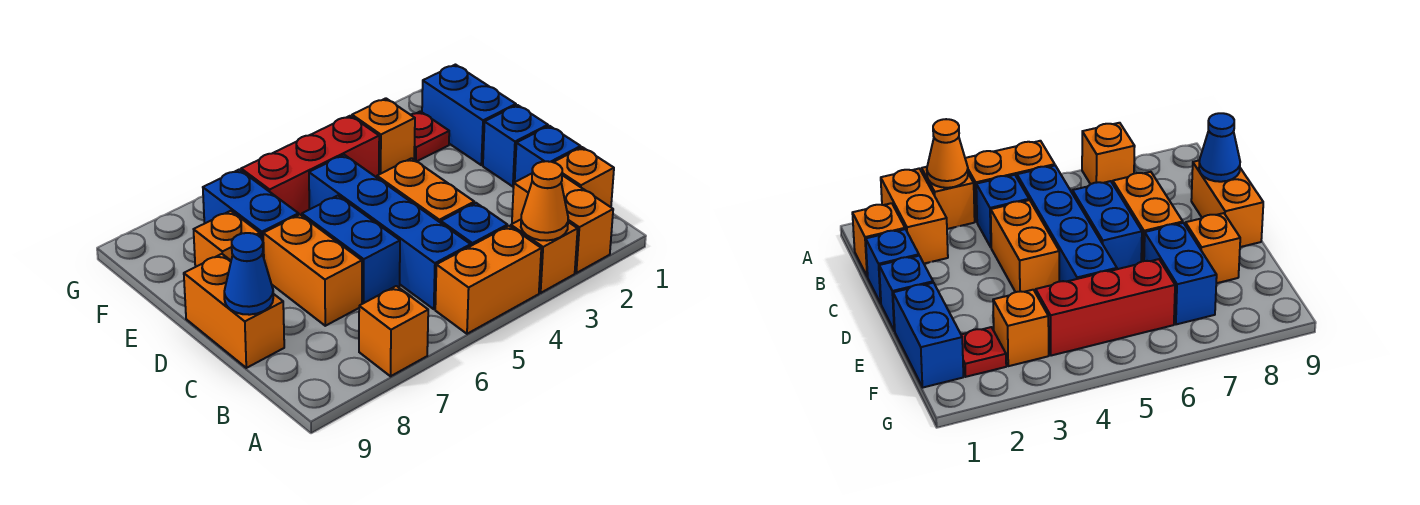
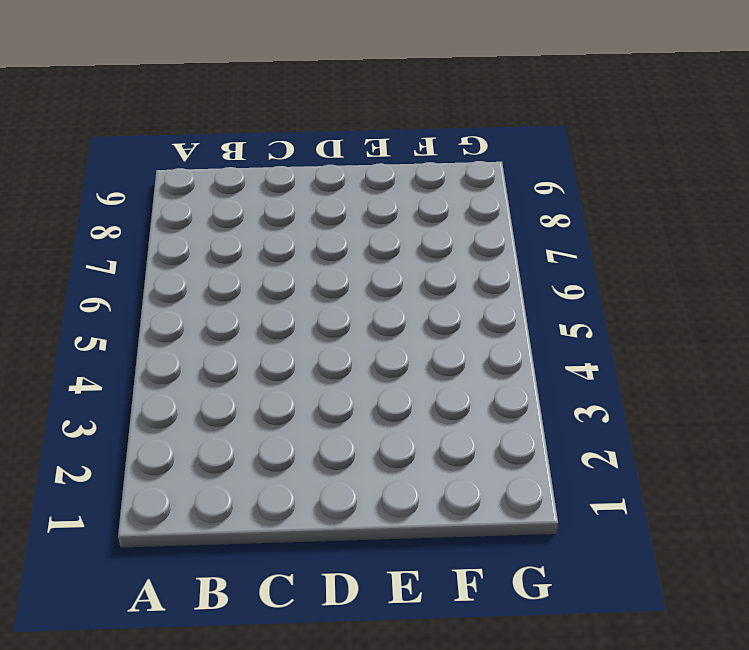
none -> orange 1x2 brick [512,174,613,273]
none -> orange 1x1 brick [511,220,578,293]
none -> orange 1x2 brick [435,226,541,334]

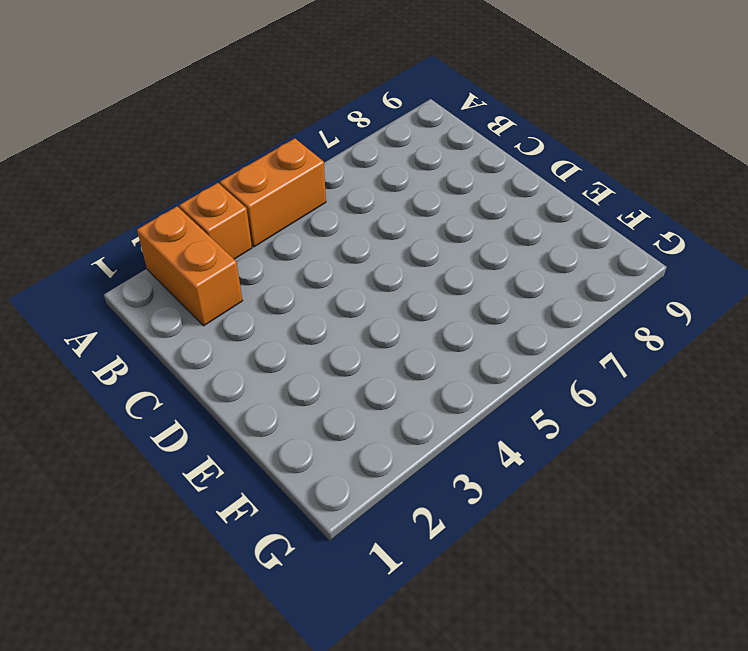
none -> orange 1x1 brick [359,286,428,376]
none -> orange 1x1 brick [554,147,614,207]
none -> blue 1x1 brick [441,203,507,246]

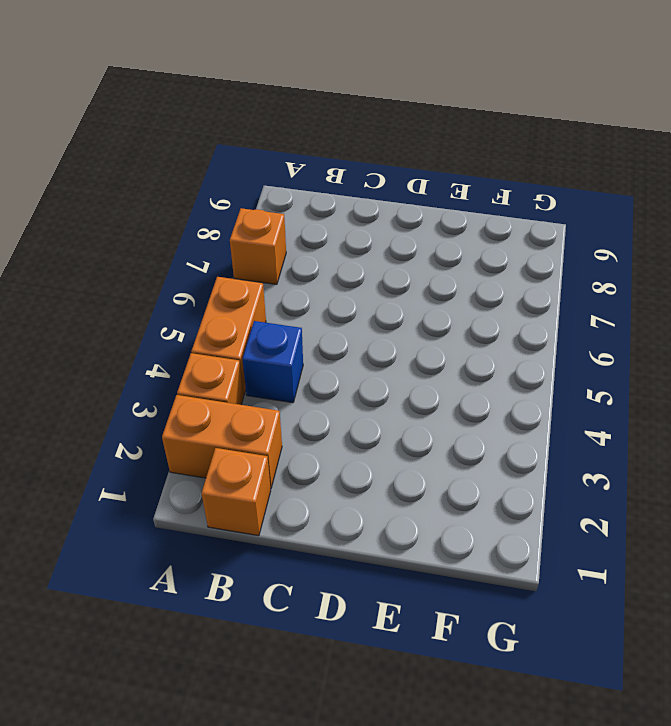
none -> blue 1x4 brick [309,155,471,309]
none -> blue 1x1 brick [515,126,581,182]
none -> orange 1x2 brick [377,158,474,223]

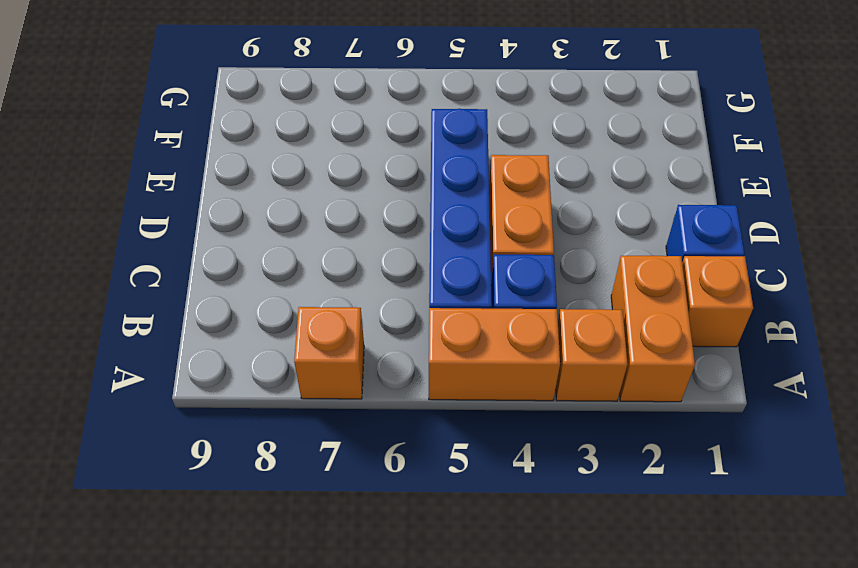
none -> blue 1x2 brick [302,196,400,304]
none -> orange 1x2 brick [263,215,362,326]
none -> orange 1x2 brick [184,254,284,368]

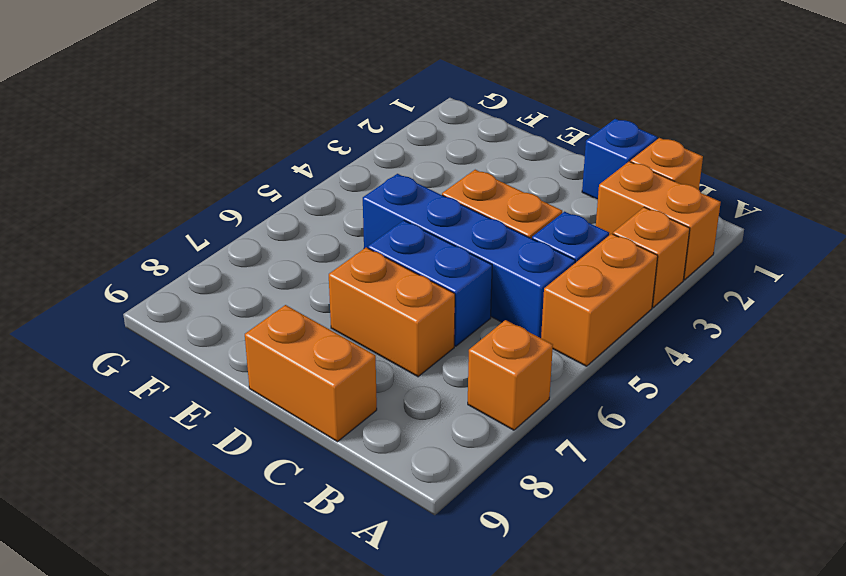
none -> blue 1x1 brick [483,105,548,187]
none -> blue 1x2 brick [422,65,516,165]
none -> blue 1x2 brick [203,170,299,257]

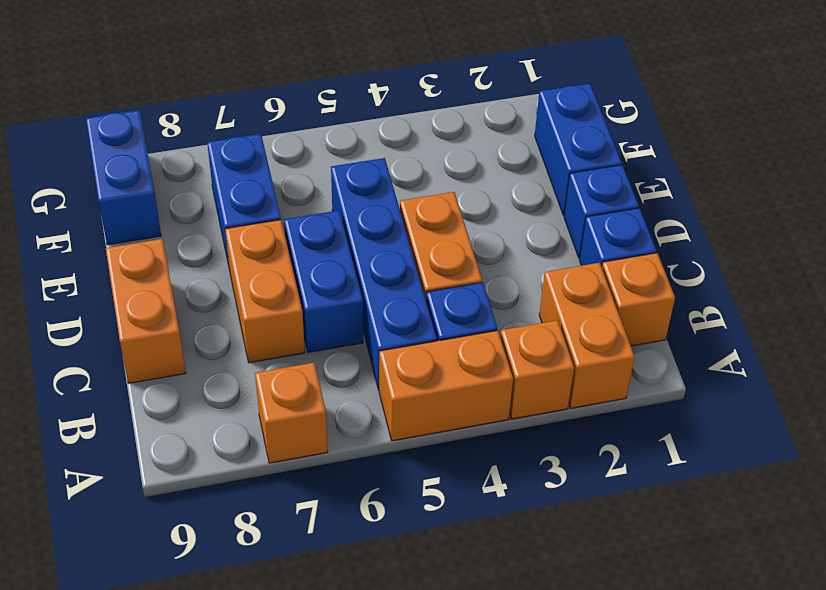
blue 1x2 brick [86,110,161,245] -> none
none -> orange 1x1 brick [194,211,260,267]
none -> red 1x1 plate [411,111,449,161]
none -> orange 1x1 brick [352,98,415,174]

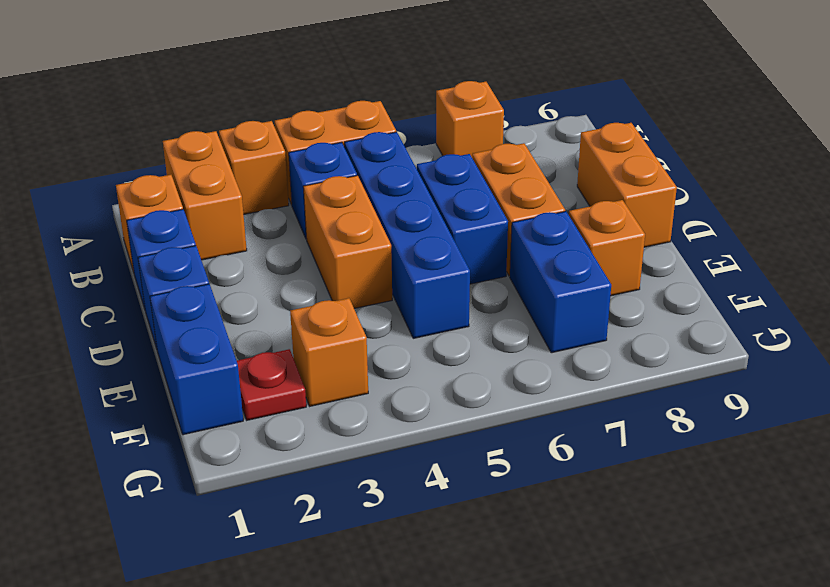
none -> red 1x3 brick [241,116,379,215]
none -> orange 1x1 cone [521,161,568,241]
none -> blue 1x1 cone [224,233,273,315]

